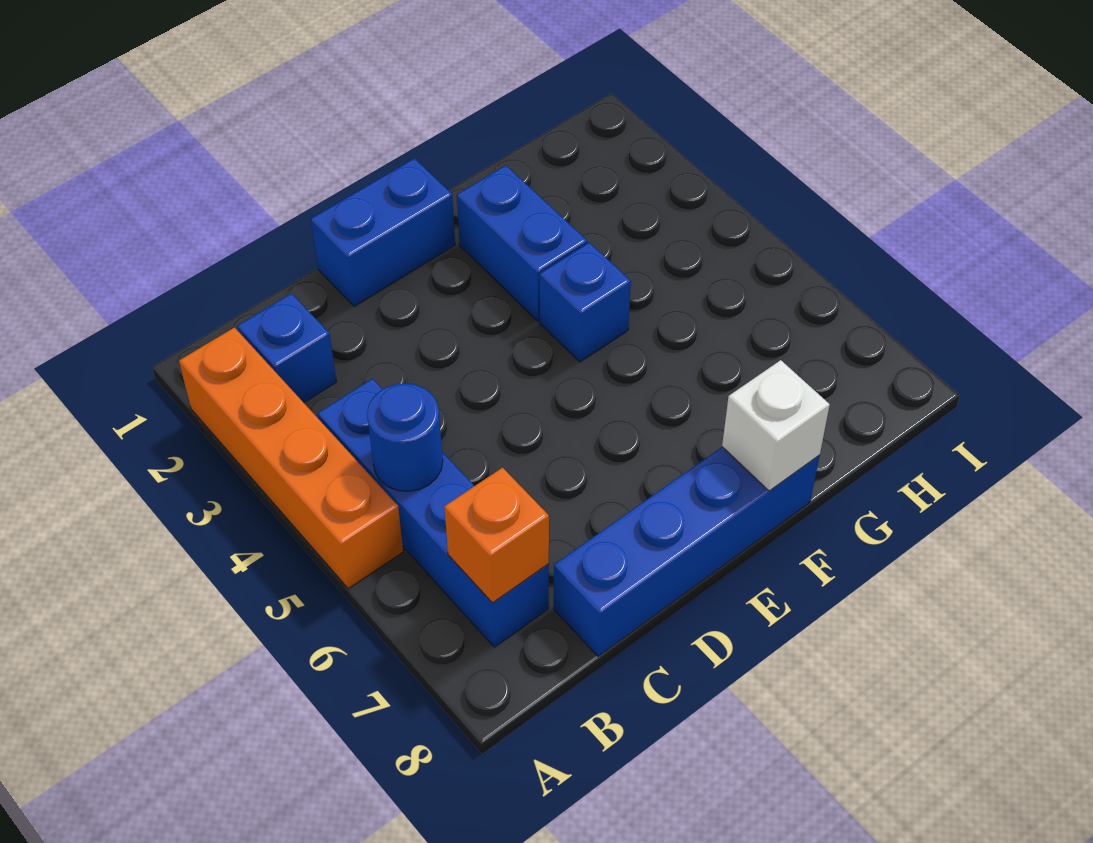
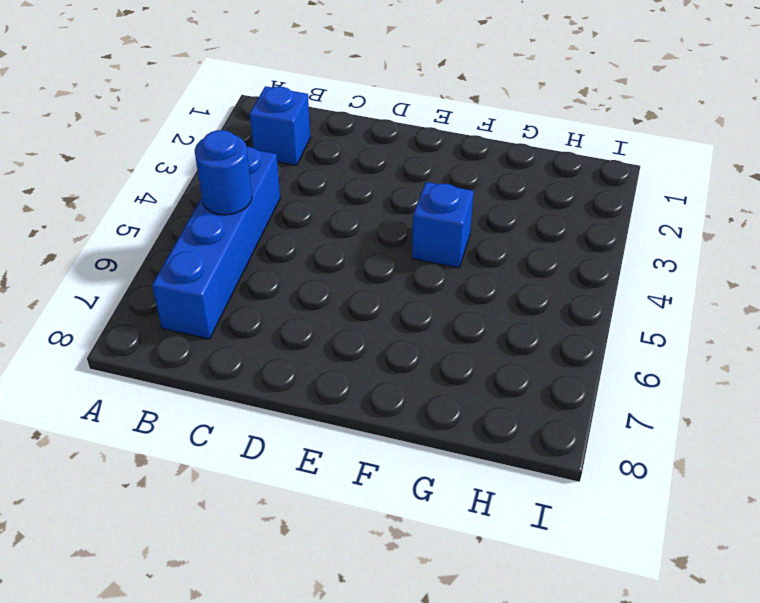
none -> orange 1x4 brick [179,327,403,589]
none -> blue 1x4 brick [554,447,820,657]

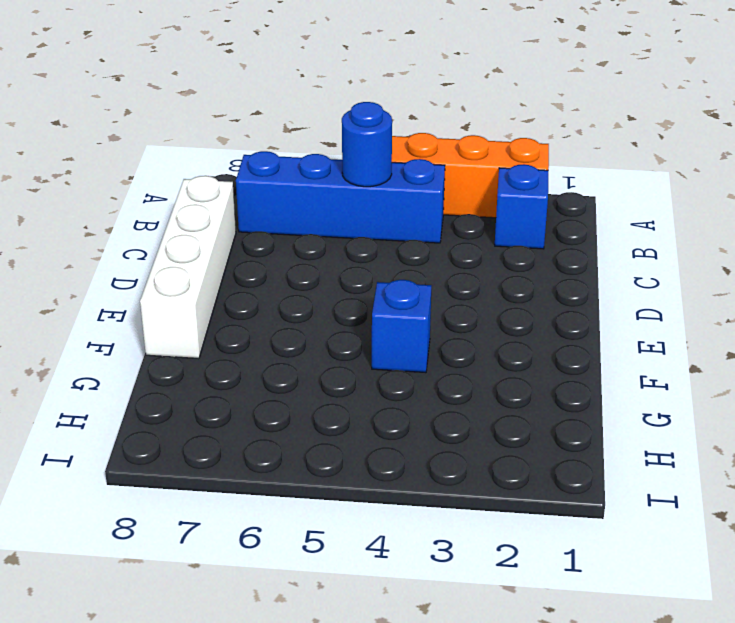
white 1x4 brick [140,176,236,359] -> blue 1x4 brick [554,447,820,657]
none -> blue 1x2 brick [311,158,455,306]
none -> blue 1x2 brick [457,165,587,321]

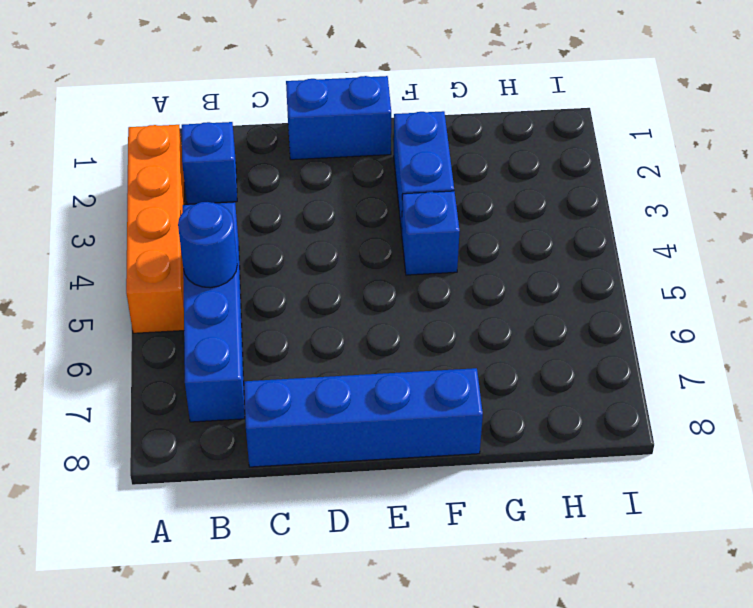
none -> orange 1x1 brick [444,468,549,603]
none -> white 1x1 brick [722,360,830,491]

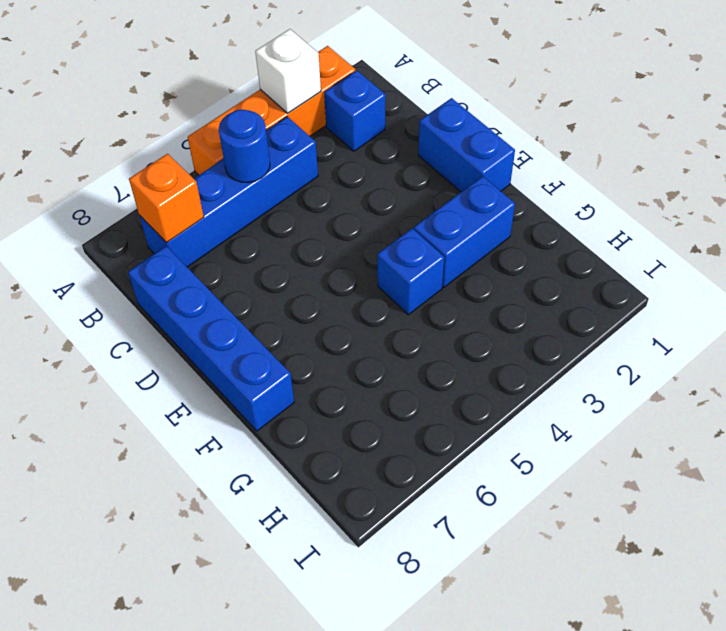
white 1x1 brick [255,29,321,113] -> white 1x1 brick moved to [722,360,830,491]

